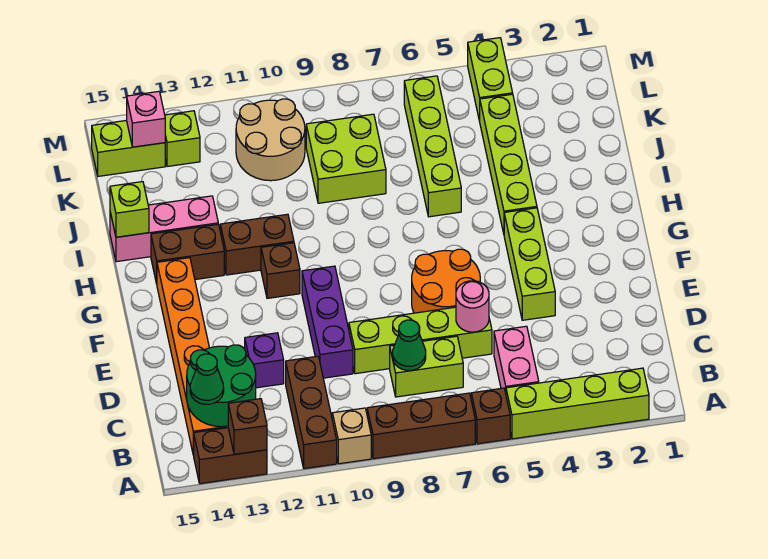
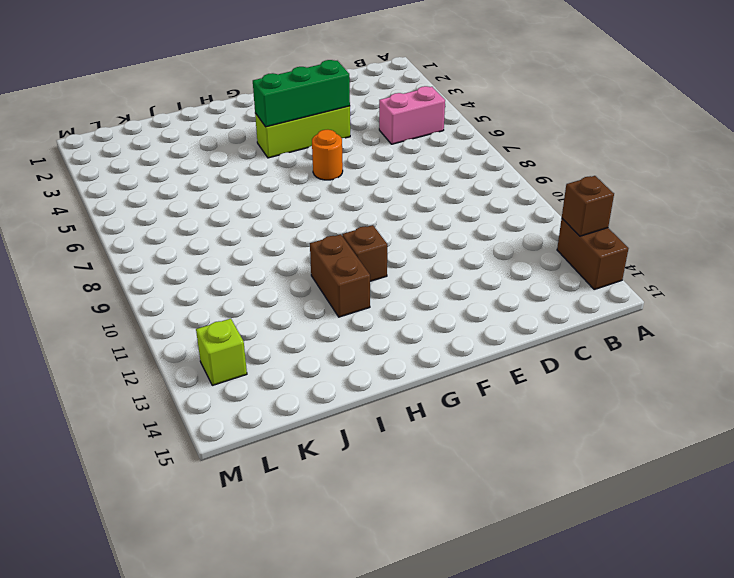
green 1x3 brick [253,60,350,127] -> none
orange 1x1 round brick [312,130,343,180] -> orange 2x2 round brick [412,249,480,313]
none -> lime 1x4 brick [506,368,649,439]
none -> brown 1x1 brick [471,388,510,444]
none -> brown 1x3 brick [367,393,475,459]
none -> tan 1x1 brick [332,408,371,464]

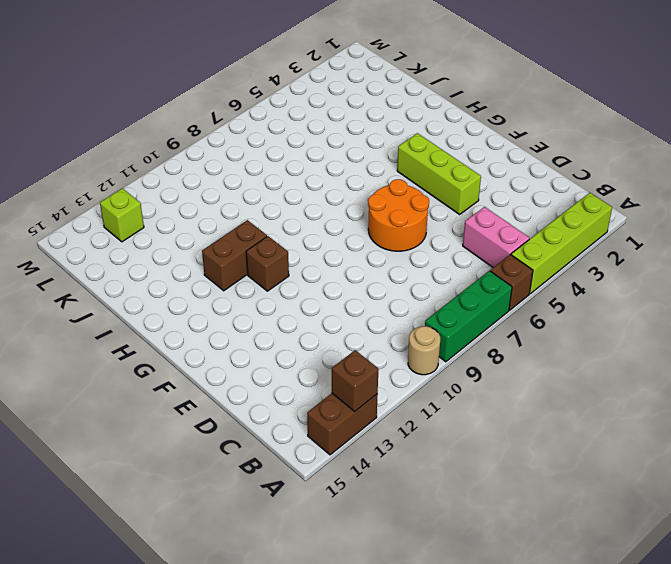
green 1x3 brick [425,271,512,362] -> brown 1x3 brick [367,393,475,459]
tan 1x1 round brick [408,326,440,375] -> tan 1x1 brick [332,408,371,464]
none -> brown 1x3 brick [286,356,337,469]
none -> orange 1x6 brick [157,258,226,455]
none -> lime 1x2 brick [390,336,463,397]
none -> lime 1x4 brick [349,307,492,374]

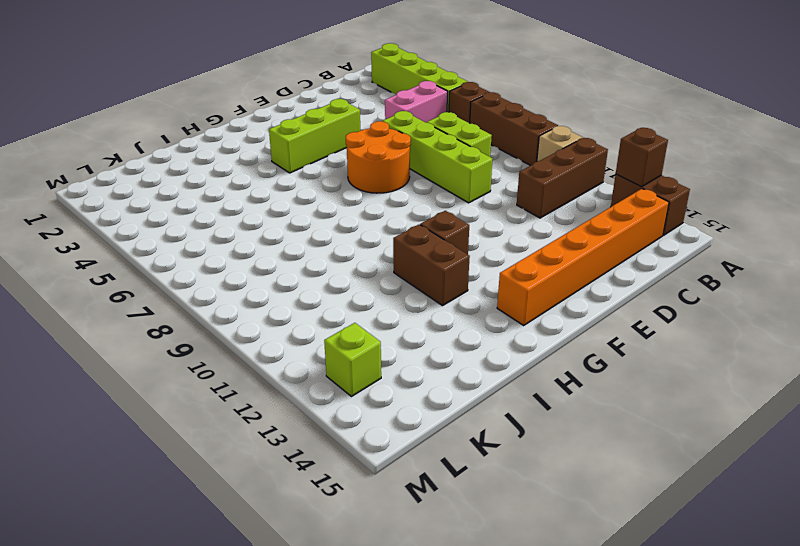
none -> purple 1x3 brick [302,266,353,378]
none -> purple 1x1 brick [245,333,284,388]
none -> lime 1x4 brick [480,94,537,233]
none -> brown 1x2 brick [151,224,224,284]

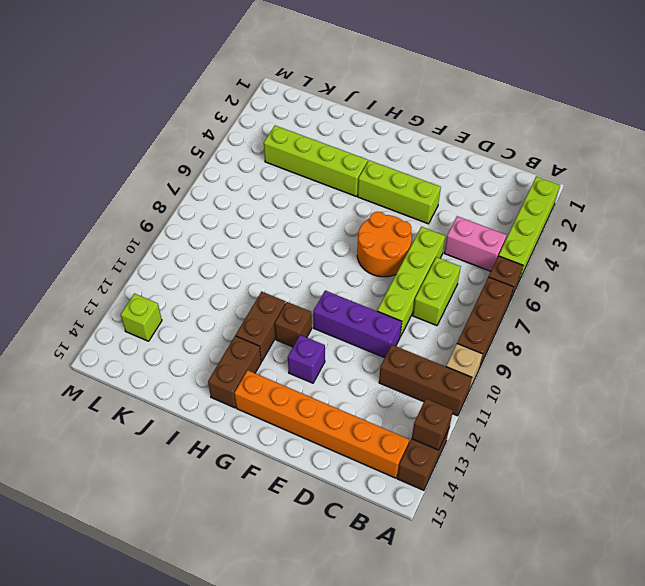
purple 1x1 brick [288,335,325,383] -> purple 1x1 brick moved to [245,333,284,388]
none -> lime 1x4 brick [404,76,461,217]
none -> pink 1x3 brick [110,196,218,262]
none -> lime 2x2 brick [306,114,386,203]
none -> tan 2x2 round brick [236,99,305,181]

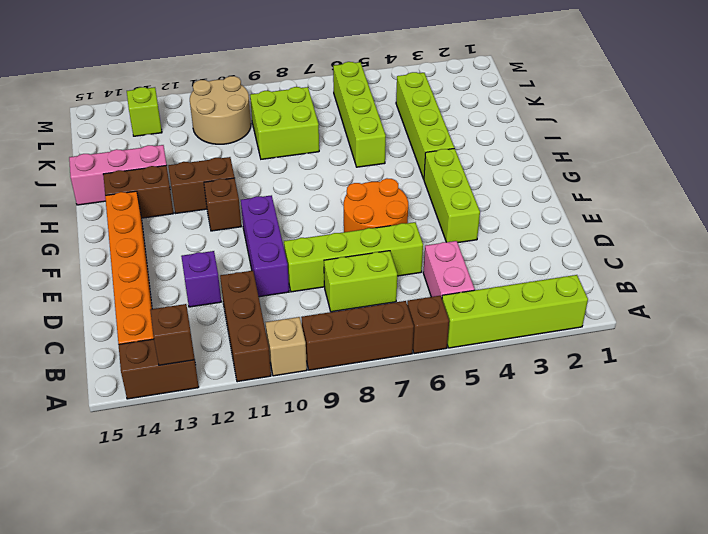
none -> lime 1x2 brick [468,38,513,121]
none -> lime 1x2 brick [92,120,165,176]
none -> green 2x2 round brick [187,345,256,427]
none -> green 1x1 cone [393,320,426,370]

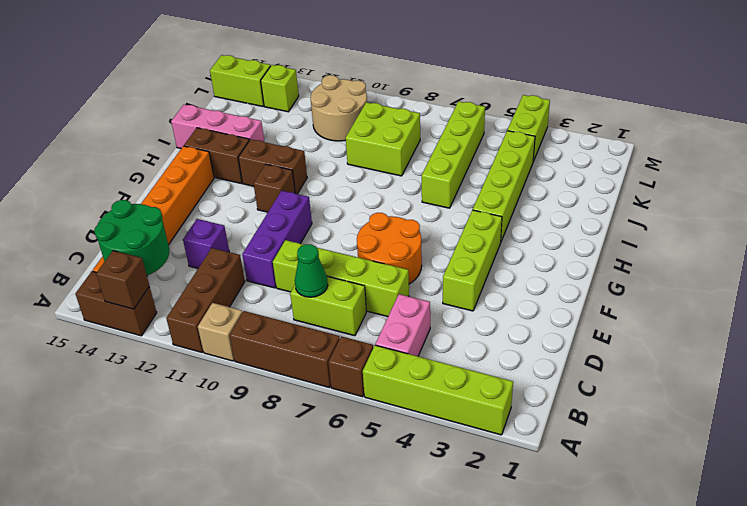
none -> pink 1x1 round brick [456,281,489,332]
none -> lime 1x1 brick [110,182,149,237]
none -> pink 1x1 brick [127,91,165,147]
none -> green 1x1 cone [190,354,224,404]

